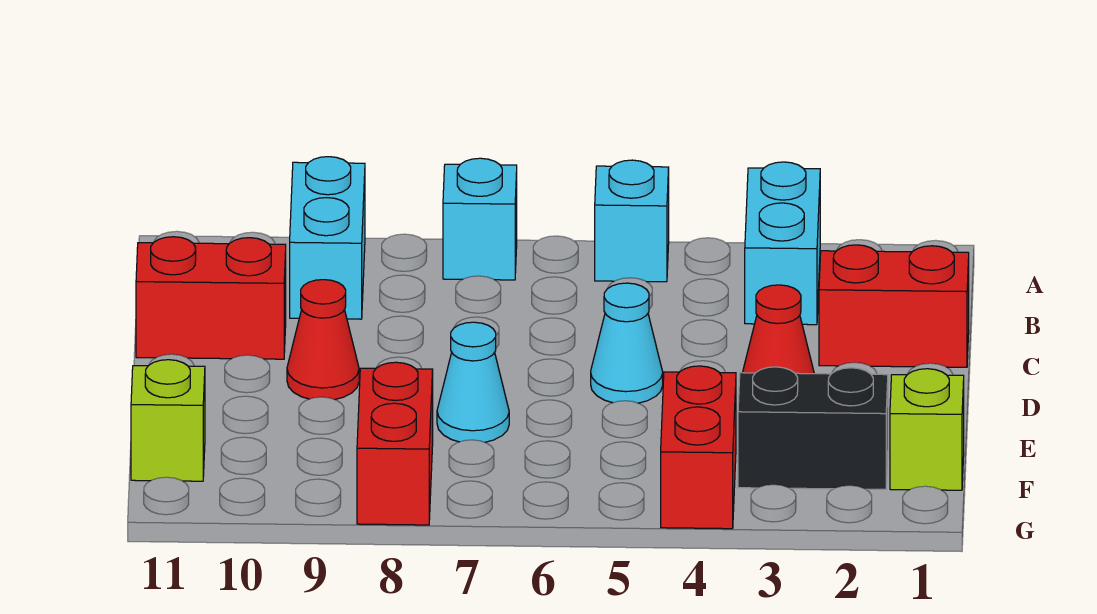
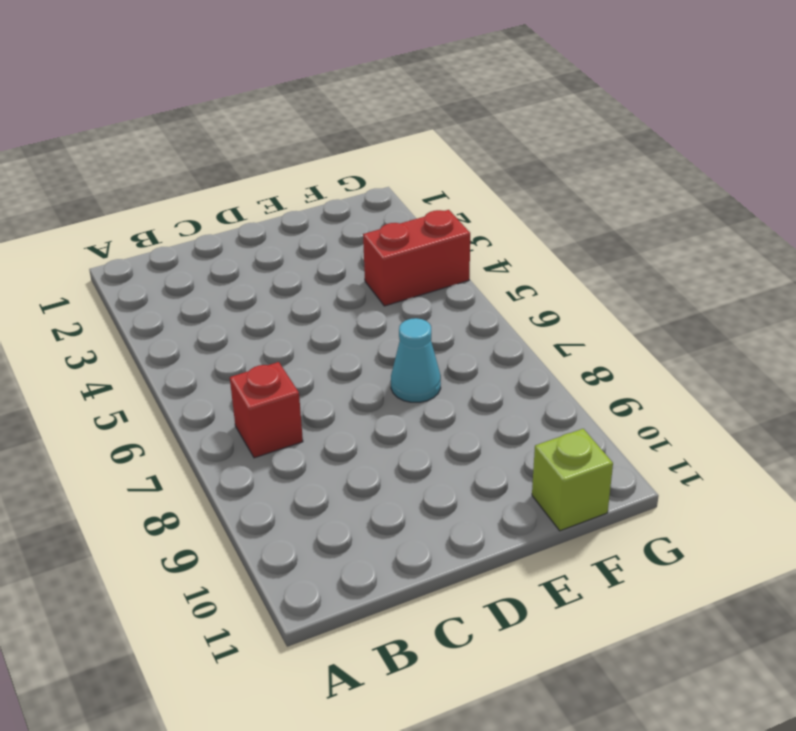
red 1x1 brick [230,362,303,458] -> none
none -> cyan 1x2 brick [745,162,820,325]
none -> cyan 1x1 brick [595,160,669,282]
none -> cyan 1x1 brick [443,158,517,280]

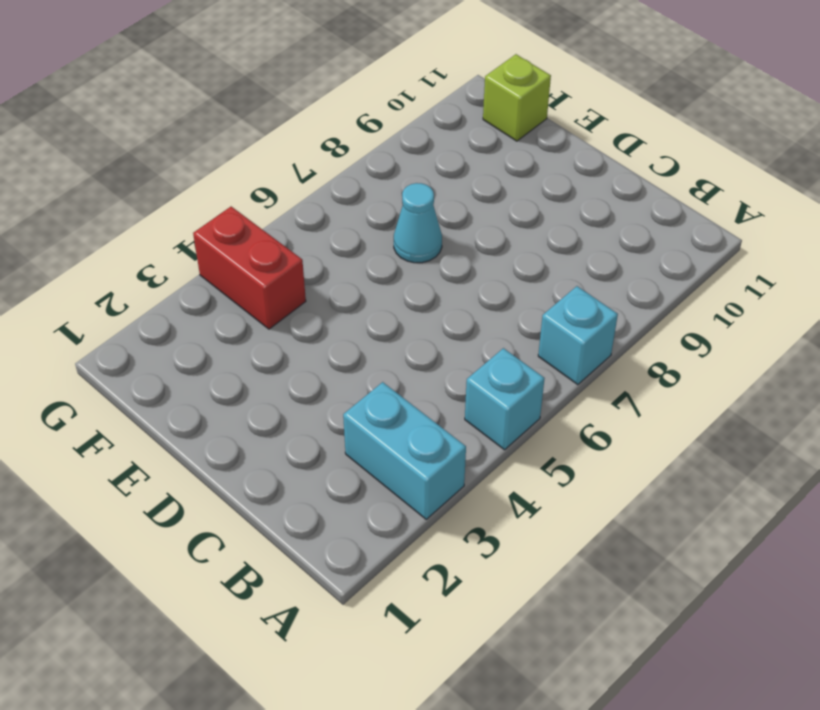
none -> cyan 1x2 brick [290,157,365,319]
none -> red 1x2 brick [819,245,969,367]
none -> red 1x2 brick [136,237,286,359]

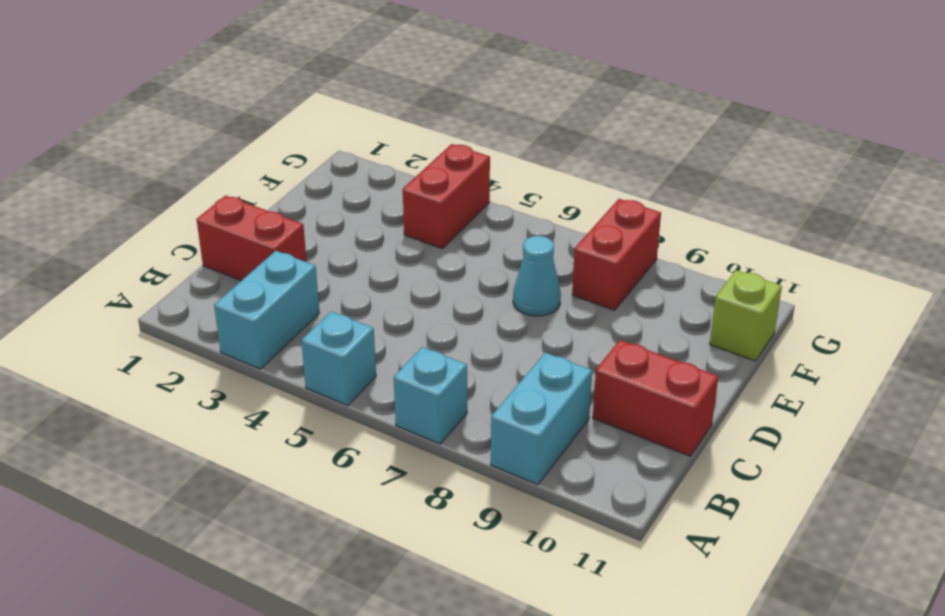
none -> red 1x1 cone [743,285,814,374]
none -> cyan 1x1 cone [591,283,663,403]
none -> red 1x1 cone [287,280,359,400]

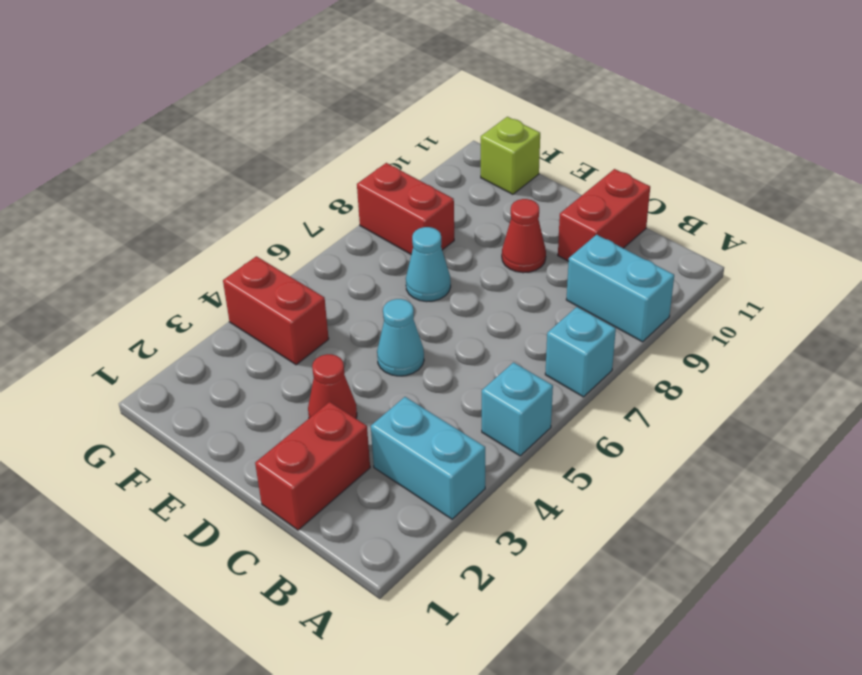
none -> lime 1x1 brick [890,369,964,490]
none -> black 1x2 brick [738,367,888,489]

